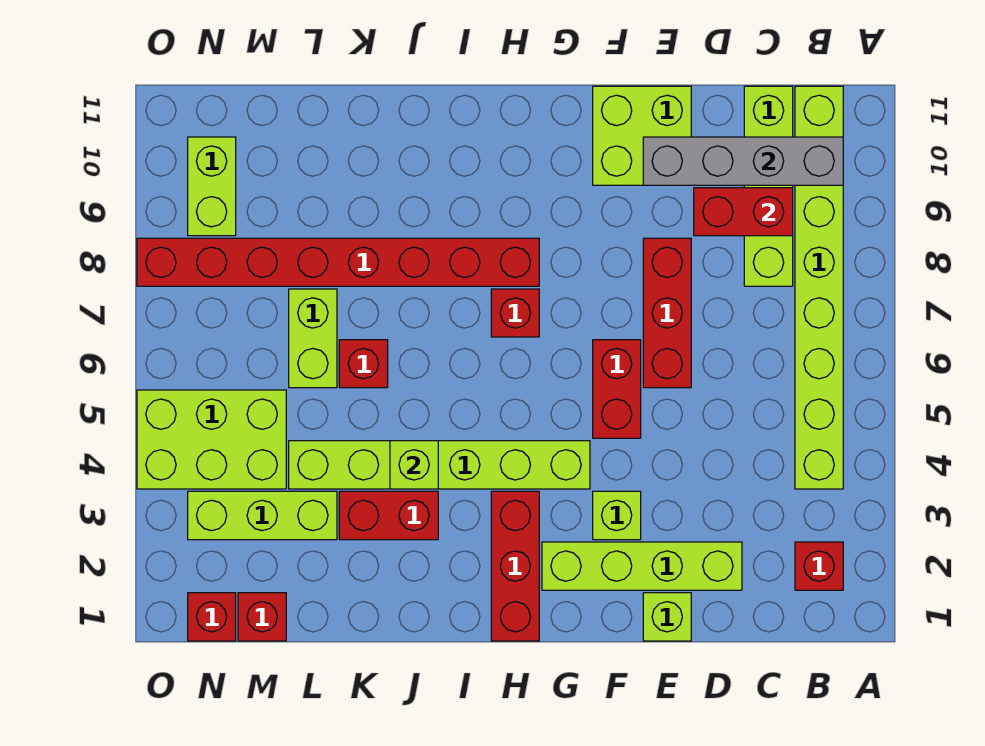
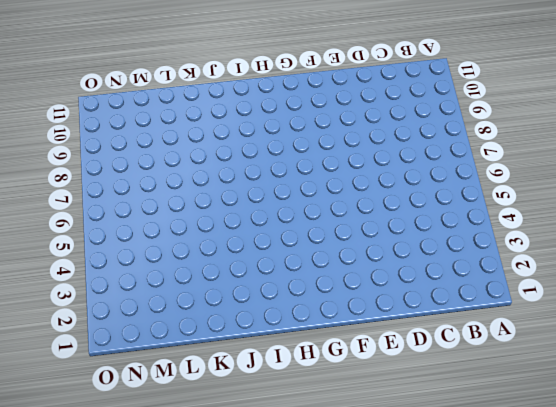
none -> red 1x1 brick [795,542,843,590]
none -> lime 1x8 brick [795,86,843,489]
none -> lime 1x4 brick [744,86,793,286]

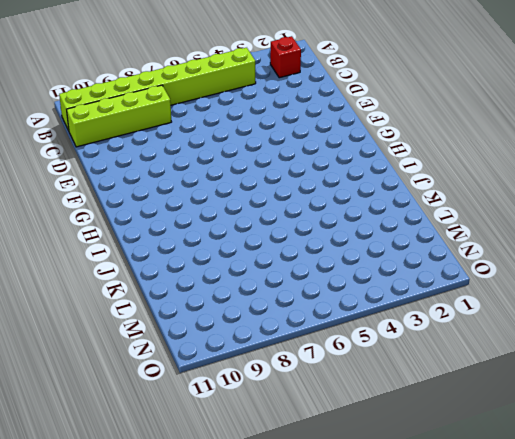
none -> lime 1x4 brick [542,542,742,590]
none -> lime 1x1 brick [643,593,691,641]
none -> red 1x3 brick [643,238,691,388]

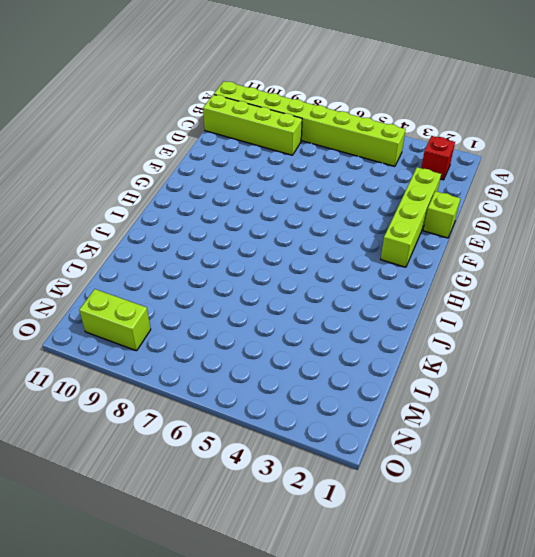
none -> red 1x3 brick [643,238,691,388]
none -> lime 2x2 brick [593,86,691,185]
none -> lime 1x1 brick [593,491,641,540]

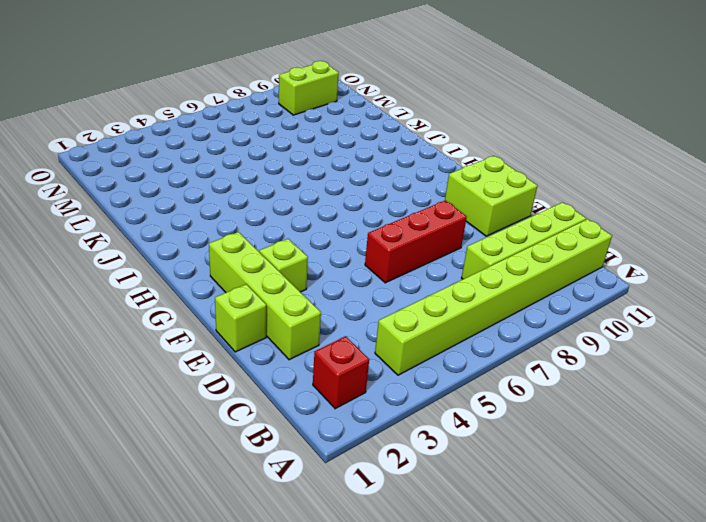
none -> red 1x2 brick [593,340,641,438]
none -> lime 1x6 brick [289,441,590,489]
none -> red 1x3 brick [491,491,539,641]

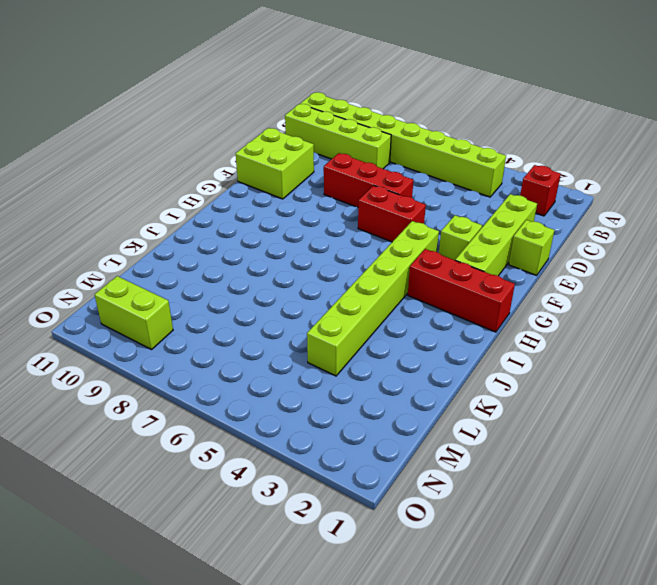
none -> red 1x1 brick [491,289,539,337]
none -> red 1x8 brick [137,238,539,286]
none -> red 1x2 brick [339,491,438,540]

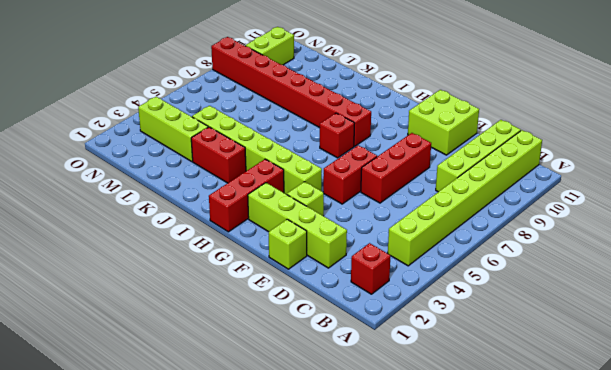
none -> red 1x1 brick [339,340,388,388]
none -> lime 1x2 brick [289,289,337,388]
none -> red 1x1 brick [238,593,286,641]

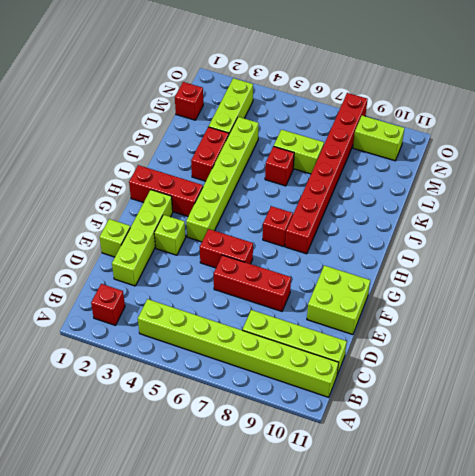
none -> lime 2x3 brick [137,390,286,489]
none -> red 1x1 brick [188,593,236,641]
none -> grey 1x4 brick [643,137,843,185]

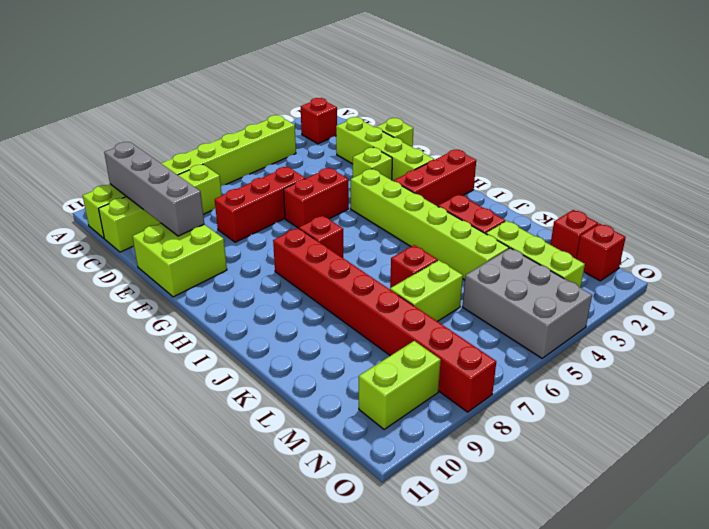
grey 2x3 brick [463,248,592,358] -> lime 2x3 brick [137,390,286,489]
none -> red 1x2 brick [694,188,793,236]
none -> lime 1x1 brick [390,441,438,489]

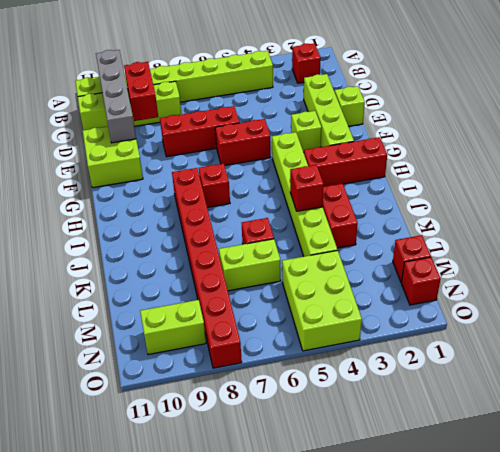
red 1x1 brick [290,165,324,211] -> lime 1x1 brick [390,441,438,489]
none -> lime 1x3 brick [188,491,337,540]

